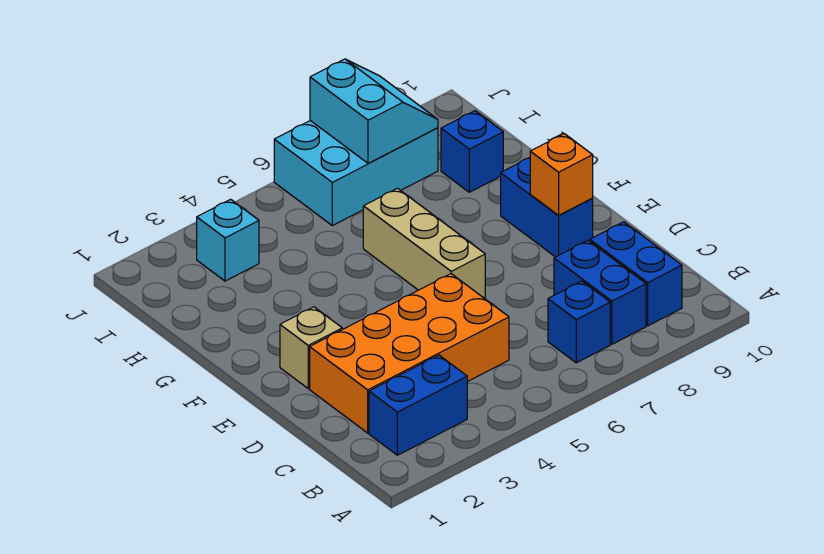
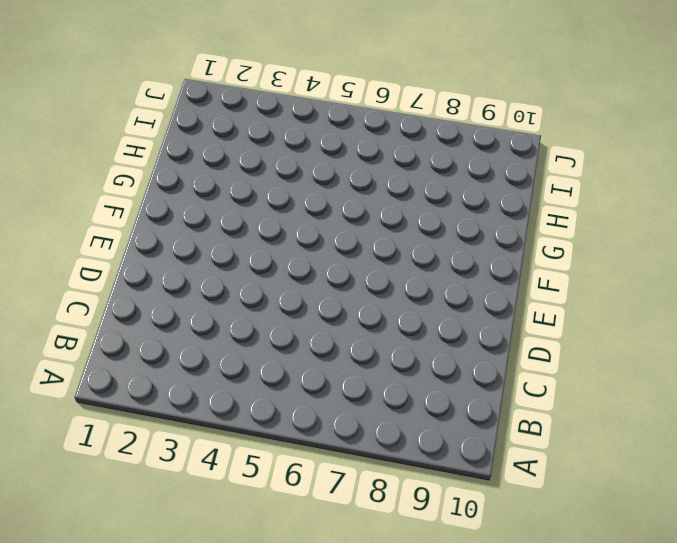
none -> blue 1x2 brick [369,355,467,455]
none -> blue 1x1 brick [548,281,610,363]
none -> blue 1x2 brick [554,241,646,344]

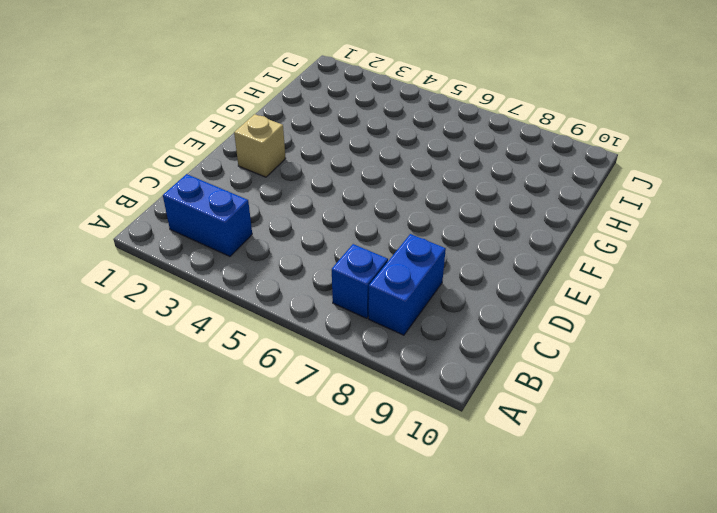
none -> blue 1x2 brick [590,222,682,326]
none -> orange 2x4 brick [310,274,509,433]
none -> tan 1x3 brick [363,188,485,298]

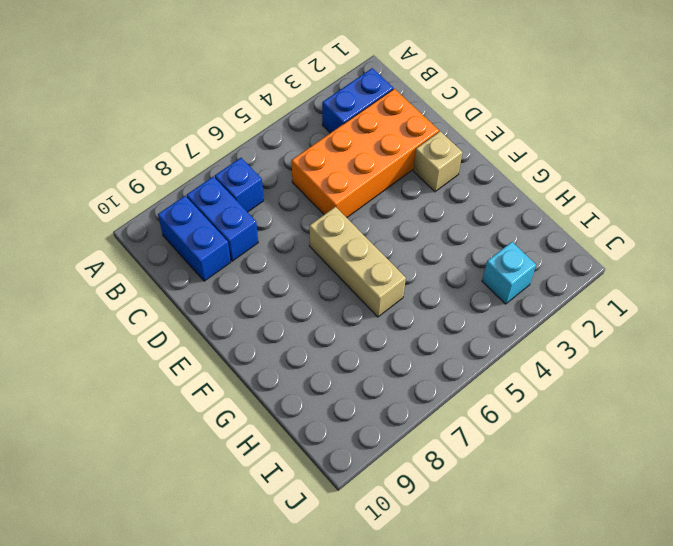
none -> blue 1x2 brick [501,158,593,257]
none -> blue 1x1 brick [441,111,503,192]
none -> cyan 2x3 brick [274,121,438,226]

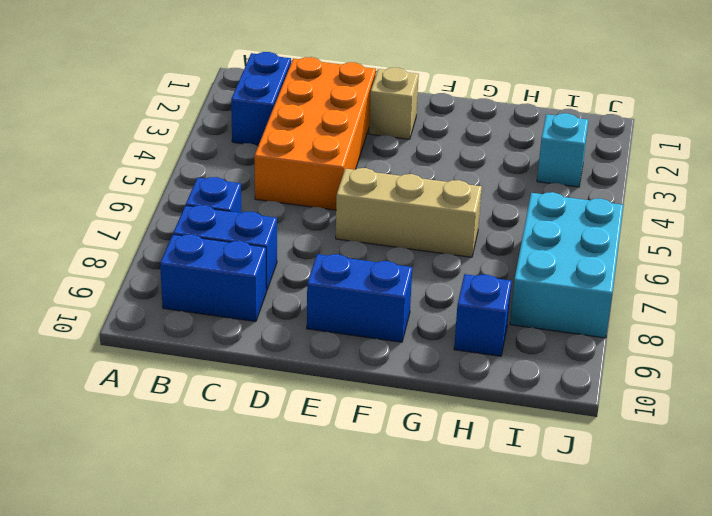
none -> orange 1x1 brick [530,134,593,215]
none -> cyan 2x2 slope [310,59,438,164]

